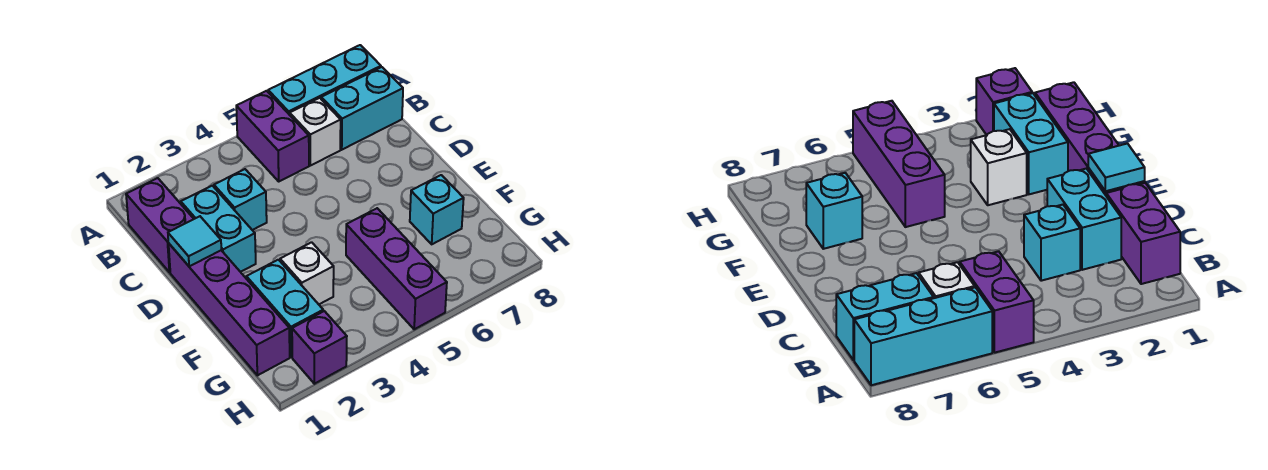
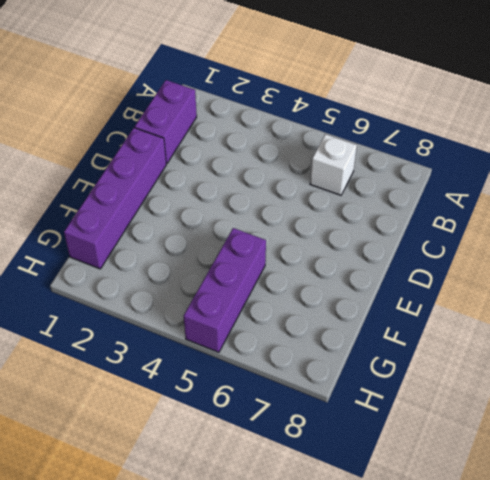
none -> purple 1x2 brick [236,91,309,181]
none -> cyan 1x3 brick [268,45,381,115]
none -> cyan 1x2 brick [321,67,403,150]

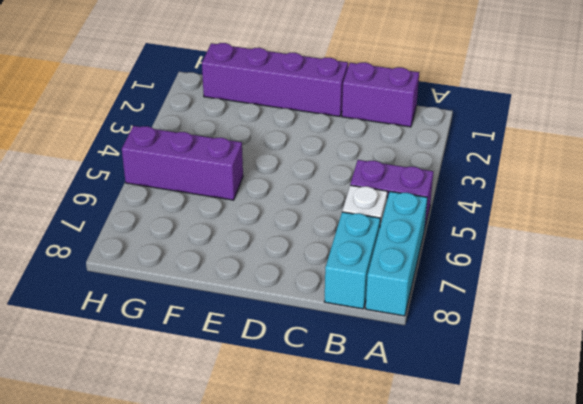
none -> cyan 1x2 brick [181,186,256,272]
none -> cyan 1x1 brick [214,169,267,230]
none -> cyan 1x2 brick [246,260,323,357]

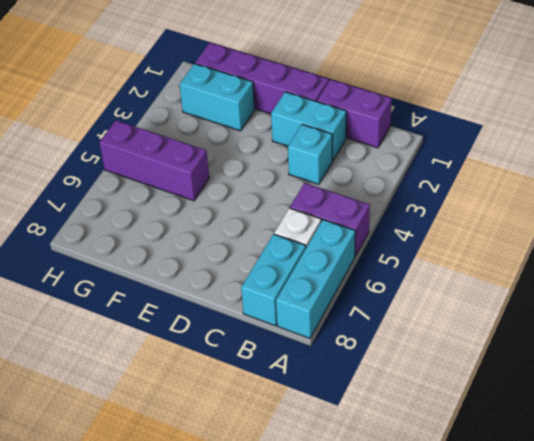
none -> white 1x1 brick [280,242,334,304]
none -> cyan 1x1 brick [410,175,464,244]
none -> purple 1x1 brick [292,311,347,384]

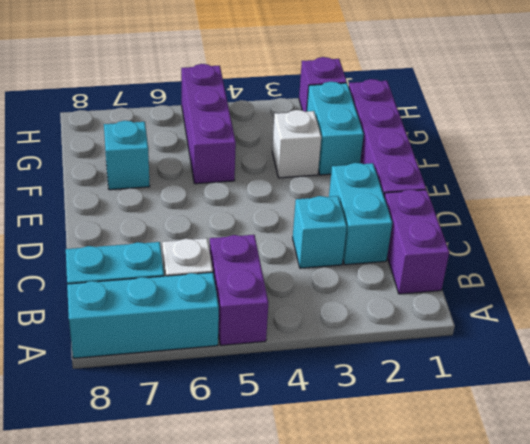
none -> cyan 1x1 tile [168,216,221,266]

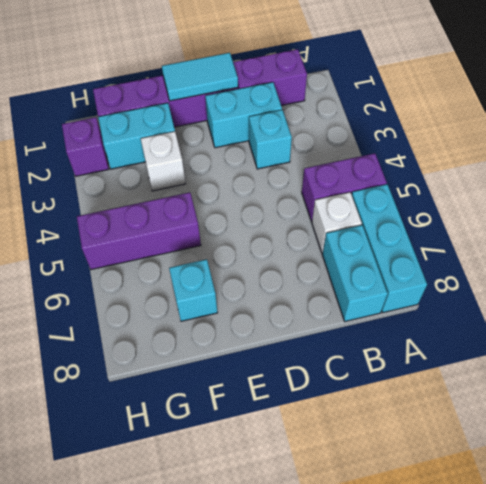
cyan 1x2 tile [162,53,238,101] -> cyan 1x1 tile [168,216,221,266]

